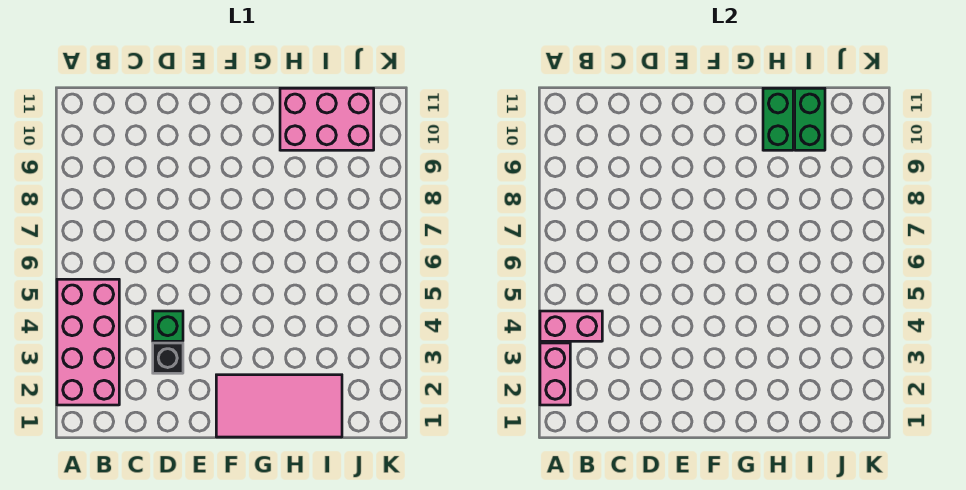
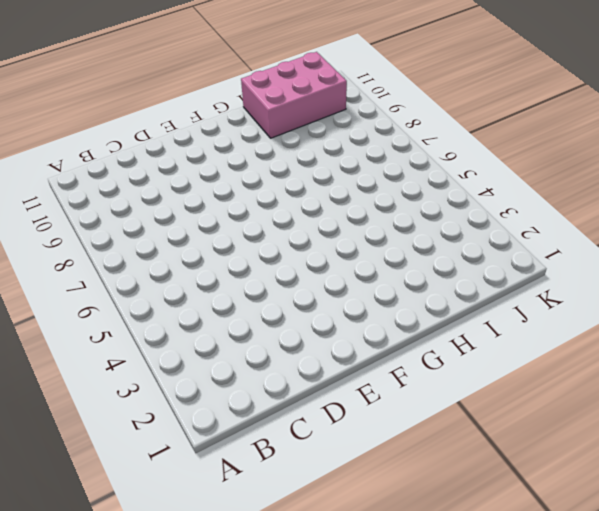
none -> pink 2x4 brick [57,279,119,405]
none -> black 1x1 brick [153,343,183,373]

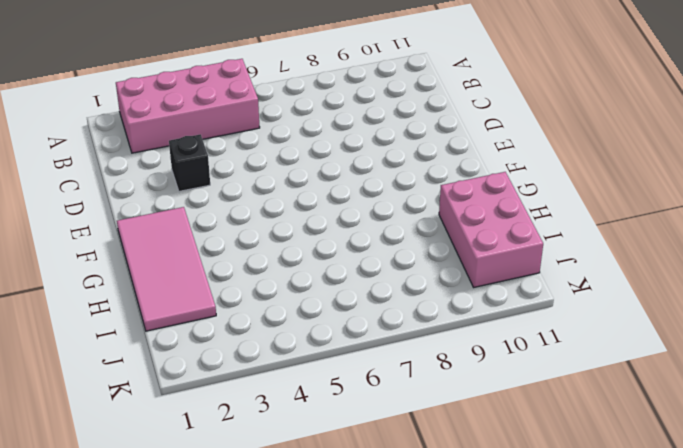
none -> green 1x1 brick [153,311,183,341]
none -> pink 1x2 brick [540,343,570,405]

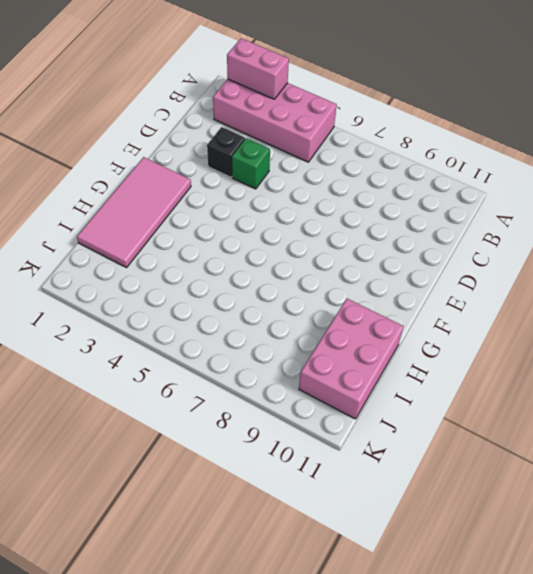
none -> pink 1x2 brick [540,311,602,341]
none -> green 1x2 brick [763,88,793,150]

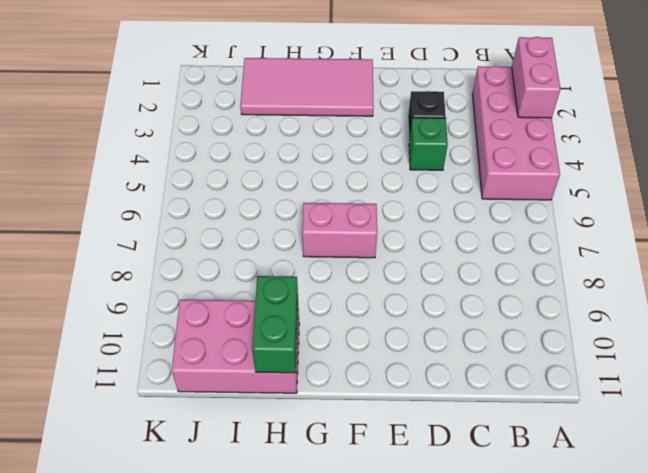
pink 1x2 brick [302,203,377,258] -> pink 1x2 brick moved to [540,311,602,341]
none -> green 1x2 brick [795,88,825,150]

